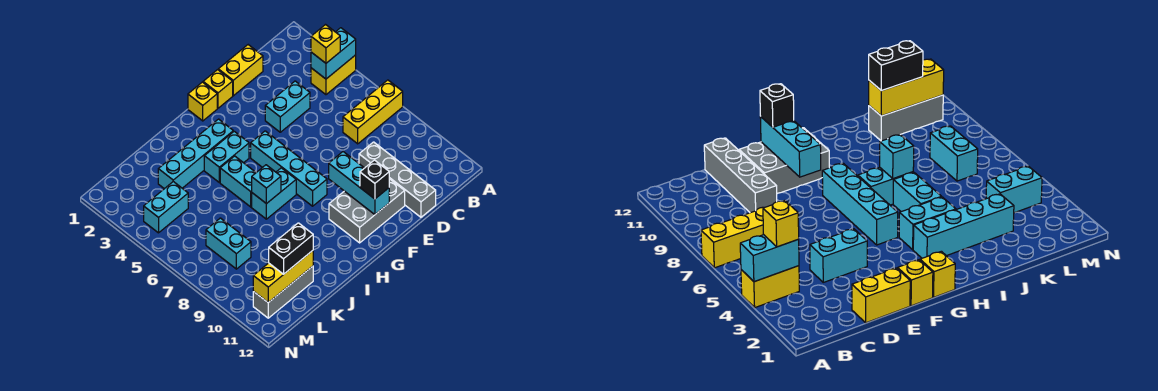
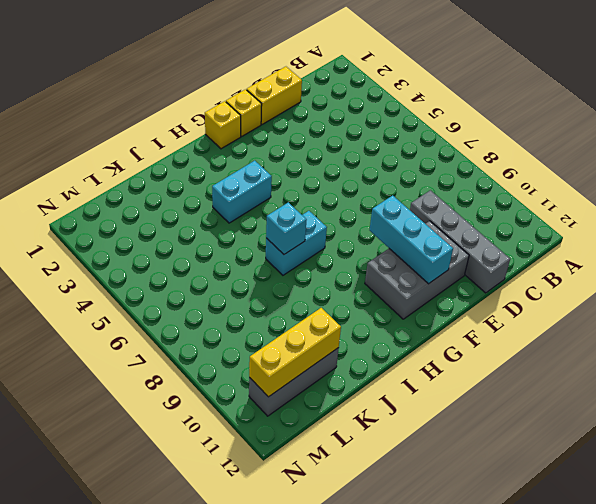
none -> yellow 1x2 brick [311,55,356,95]
none -> yellow 1x3 brick [343,80,403,144]
none -> cyan 1x2 brick [265,81,310,132]

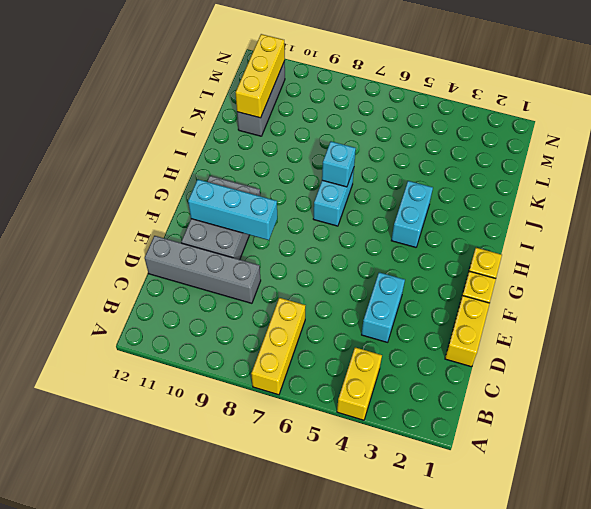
none -> cyan 1x4 brick [251,131,327,206]
none -> cyan 1x4 brick [158,119,233,189]
none -> cyan 1x2 brick [220,156,256,207]

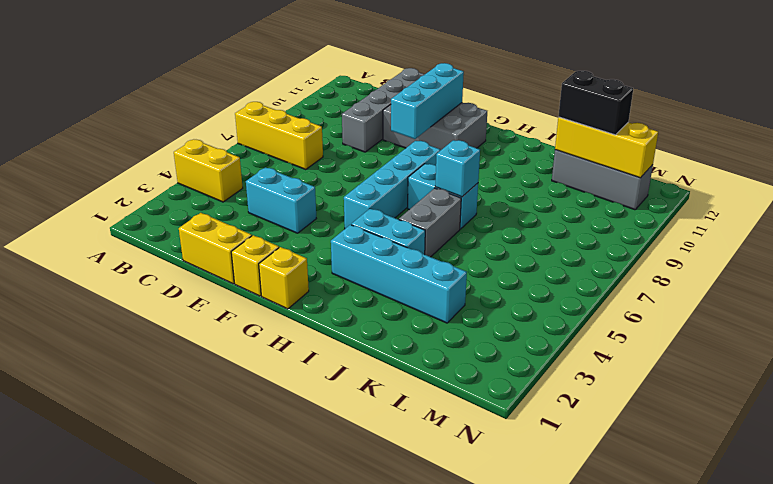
grey 1x2 brick [399,188,461,257] -> cyan 1x2 brick [220,156,256,207]
none -> cyan 1x2 brick [144,182,188,233]
none -> cyan 1x2 brick [206,218,251,269]
none -> cyan 1x2 brick [311,28,356,79]

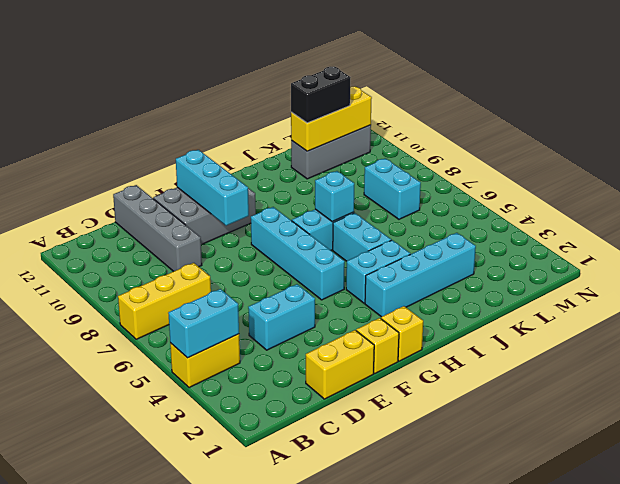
none -> cyan 1x2 brick [144,182,188,233]
none -> yellow 1x1 brick [311,25,340,63]
none -> black 1x1 brick [360,160,389,199]

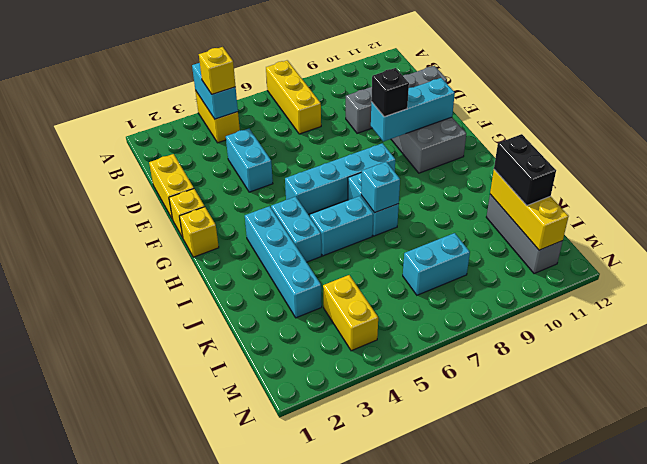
black 1x1 brick [371,68,409,117] -> black 1x1 brick moved to [360,160,389,199]
yellow 1x2 brick [323,275,378,351] -> cyan 1x2 brick [144,182,188,233]

